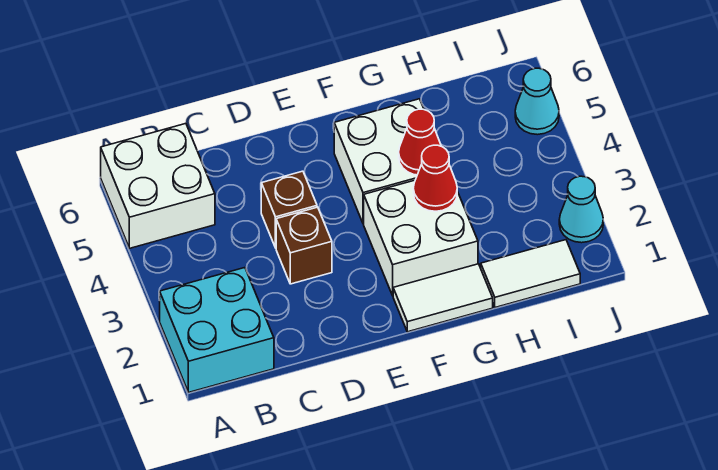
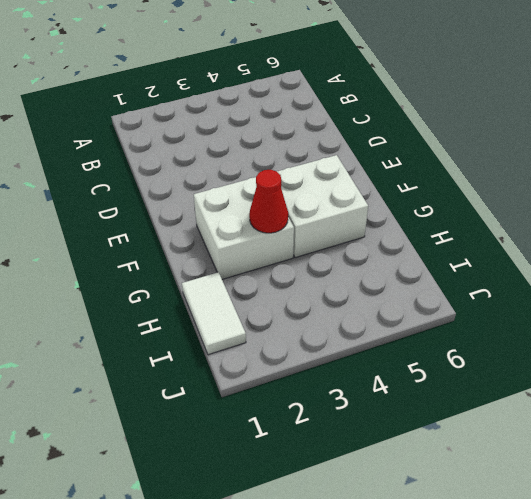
none -> cyan 2x2 brick [160,268,274,392]
none -> white 2x2 brick [101,124,215,248]
none -> brown 1x1 brick [276,207,332,284]

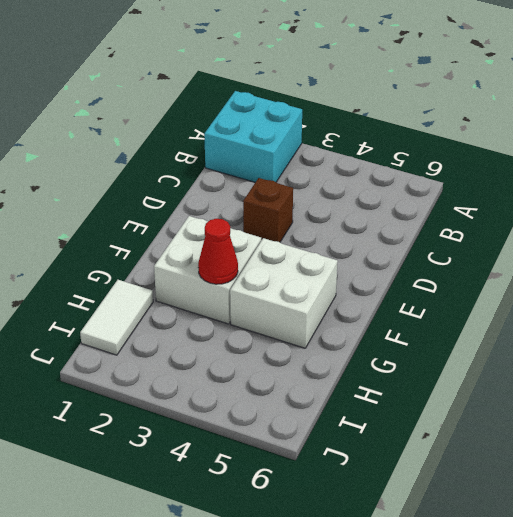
none -> white 2x2 brick [101,124,215,248]
none -> brown 1x1 brick [261,171,317,248]
none -> white 1x2 tile [393,264,493,332]

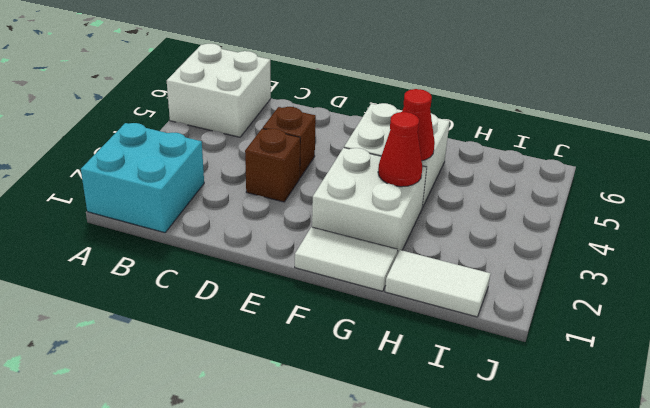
none -> cyan 1x1 cone [559,176,603,243]
none -> cyan 1x1 cone [515,68,559,135]

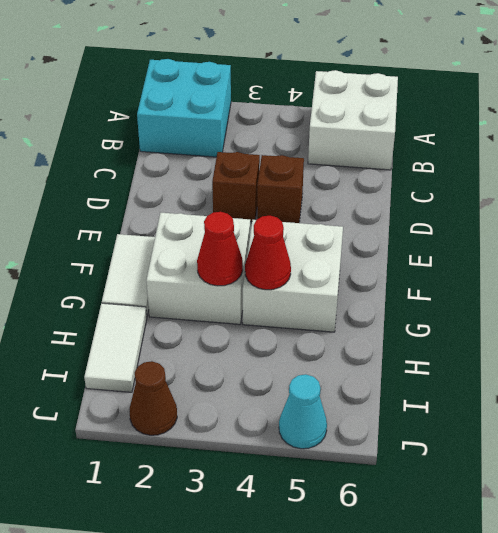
brown 1x1 cone [130,361,177,435] -> cyan 1x1 cone [559,176,603,243]

